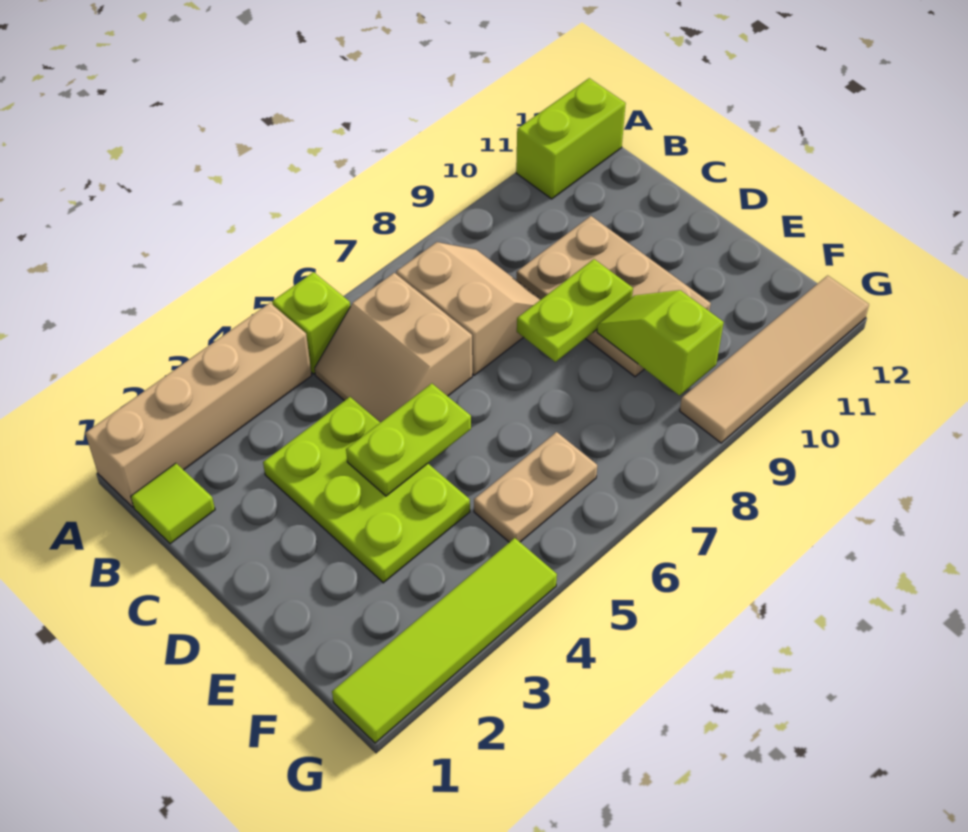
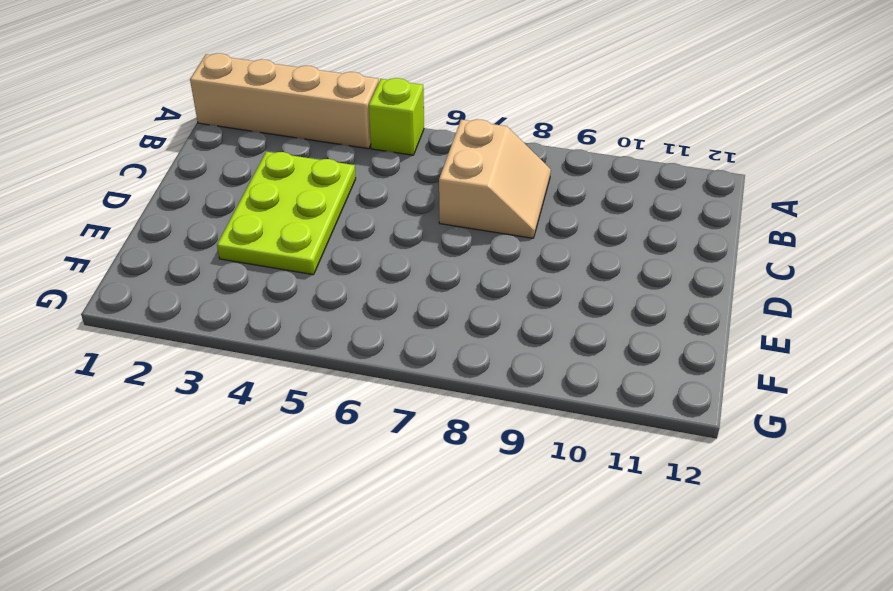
none -> lime 1x2 brick [516,78,626,199]
none -> lime 1x1 tile [131,463,215,544]
none -> tan 2x2 slope [315,273,472,423]

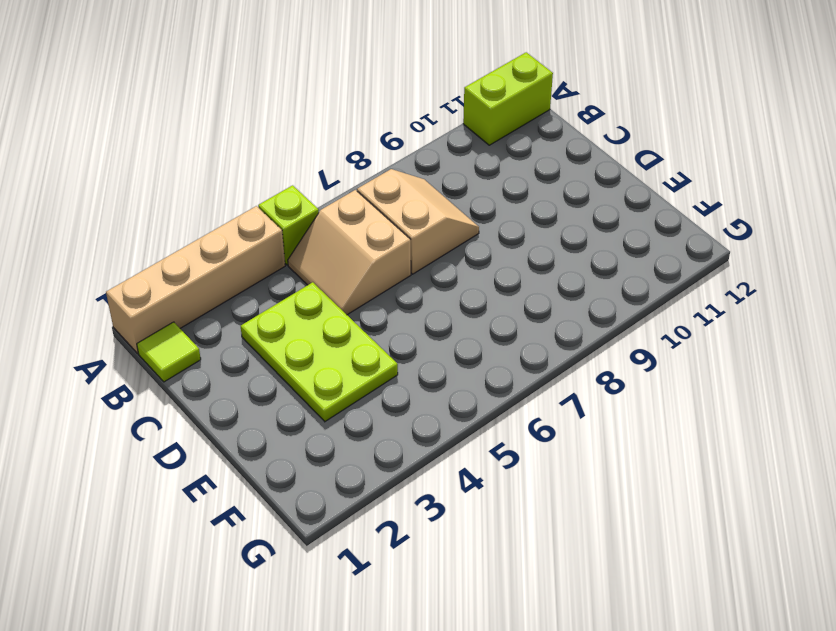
none -> tan 2x3 plate [516,216,711,377]
none -> tan 1x2 plate [474,432,597,542]
none -> lime 1x4 tile [332,538,557,743]

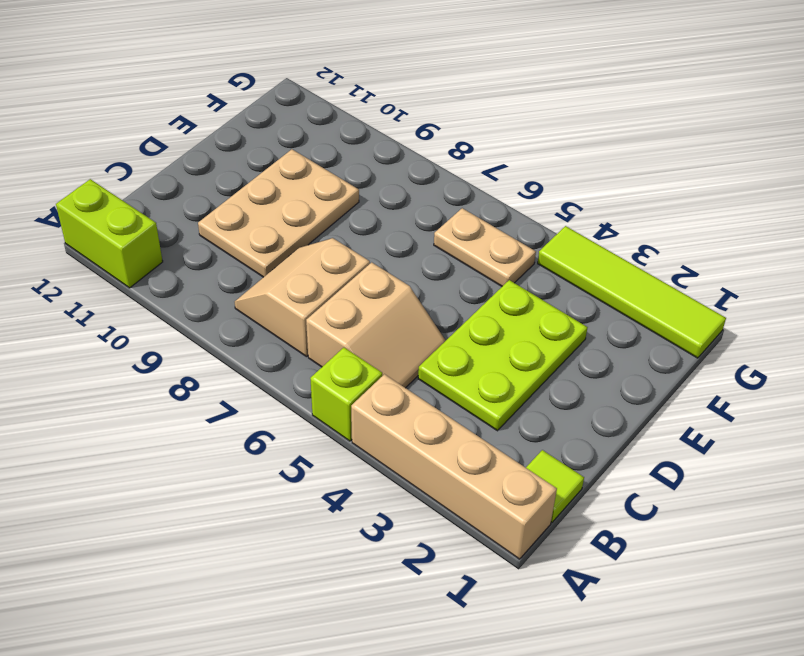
none -> tan 1x4 tile [680,276,869,443]
none -> lime 1x2 plate [346,383,471,496]
none -> lime 1x2 plate [517,259,633,362]

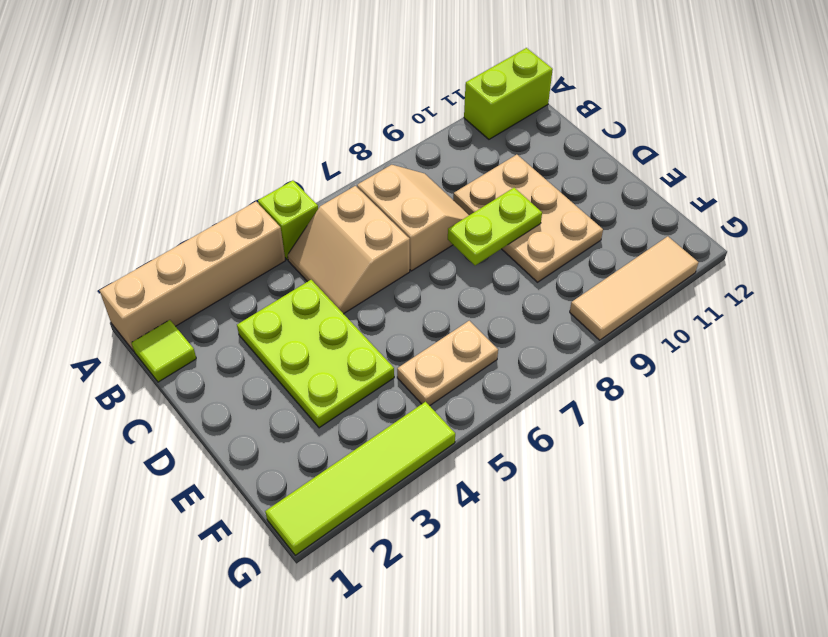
tan 1x3 tile [570,236,698,340] -> tan 1x4 tile [680,276,869,443]
none -> lime 1x2 plate [346,383,471,496]
none -> lime 1x2 slope [597,290,724,395]

